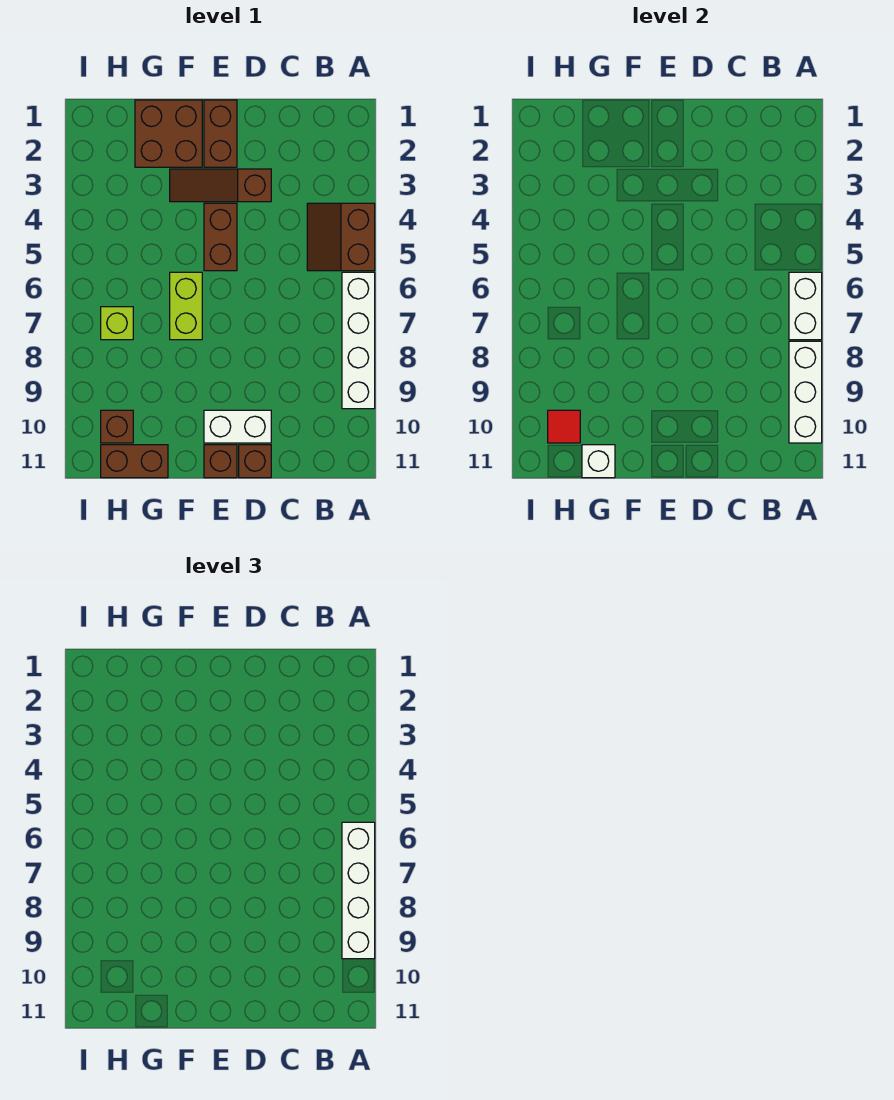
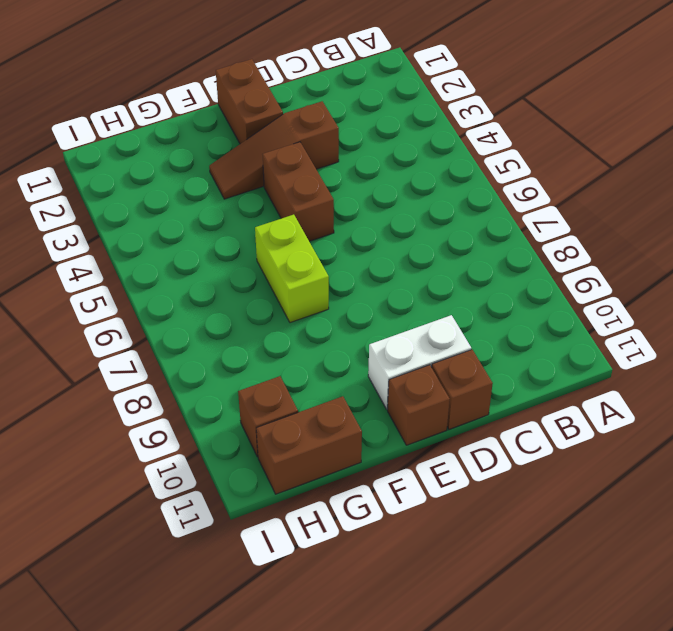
none -> brown 2x2 slope [307,203,375,271]
none -> white 1x4 brick [342,272,375,409]
none -> brown 2x2 brick [135,100,202,167]

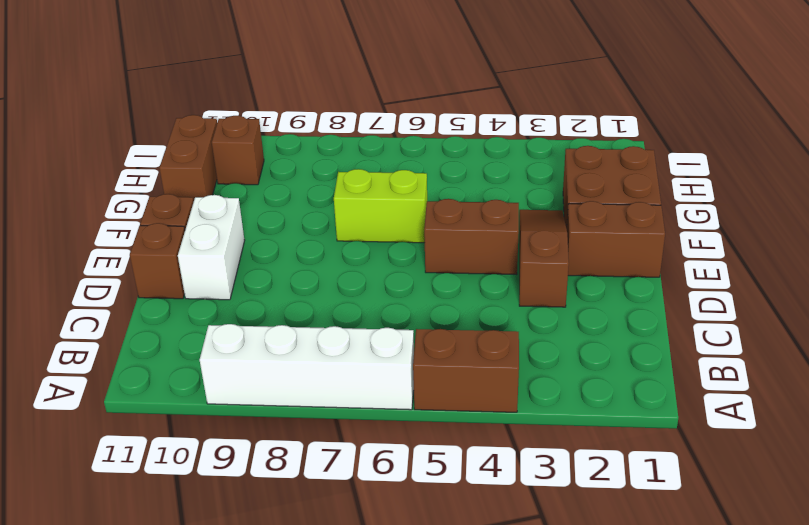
none -> lime 1x1 brick [101,307,133,340]
none -> white 1x2 brick [789,272,822,340]
none -> white 1x3 brick [789,341,822,443]

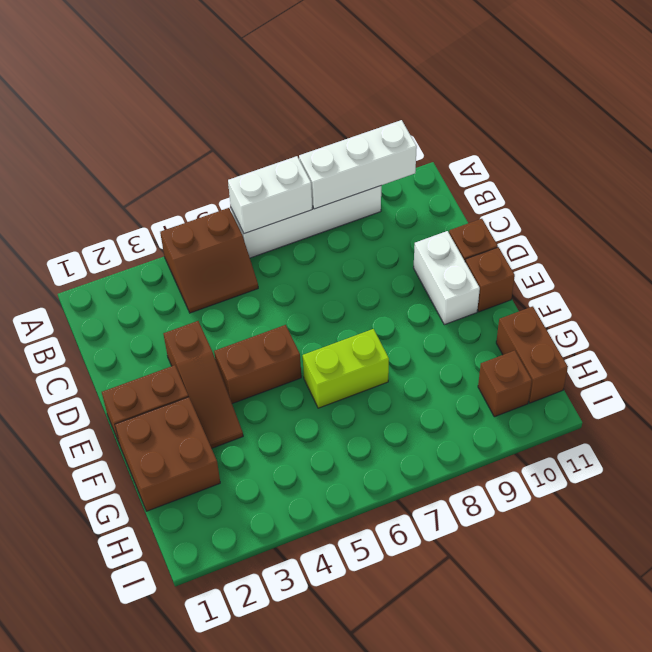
none -> lime 1x1 brick [101,307,133,340]
none -> white 1x1 brick [582,445,615,478]
none -> red 1x1 tile [548,410,580,443]

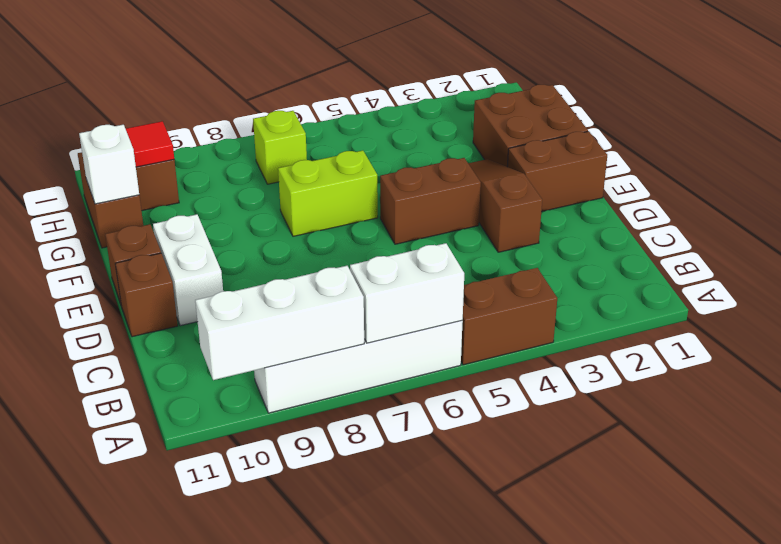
none -> white 1x4 brick [342,822,375,959]

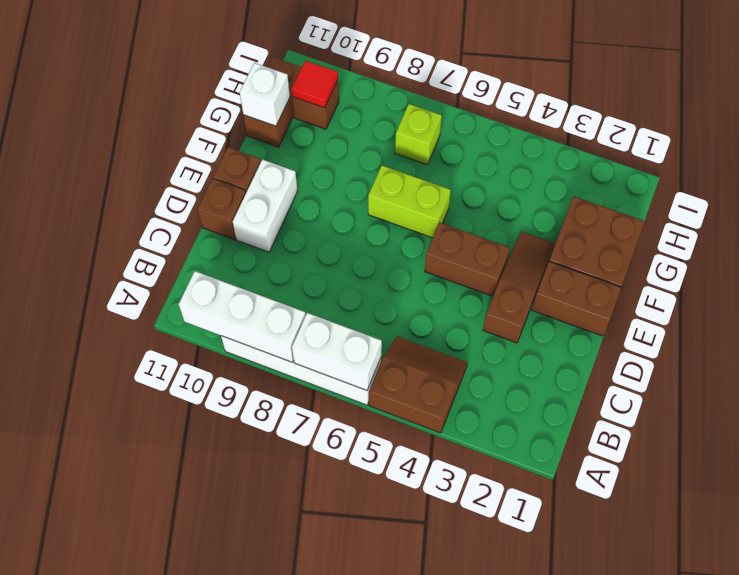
none -> white 1x4 brick [342,822,375,959]

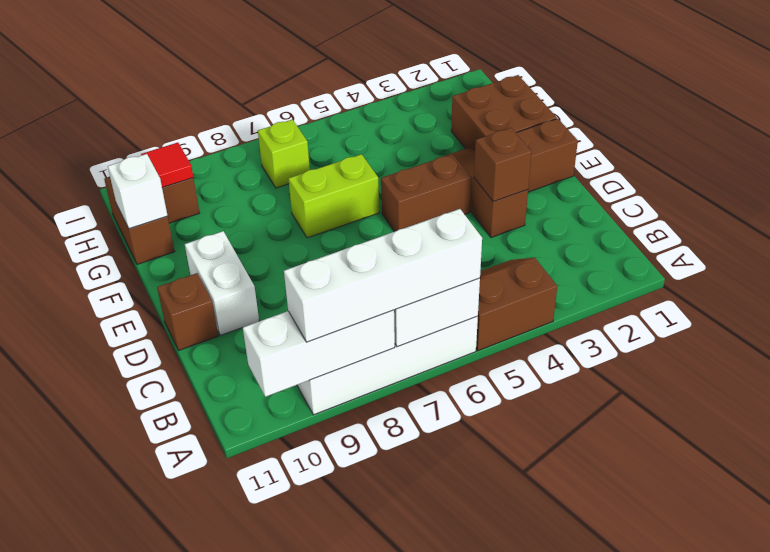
brown 1x1 brick [474,128,532,202] -> brown 1x1 brick moved to [204,445,237,478]

